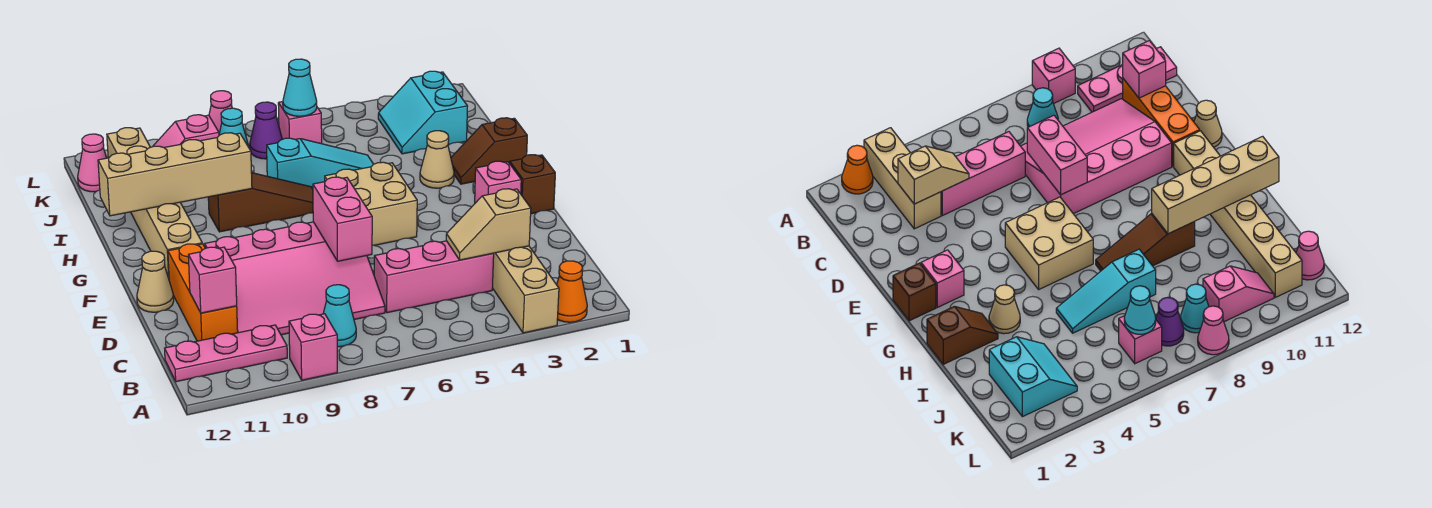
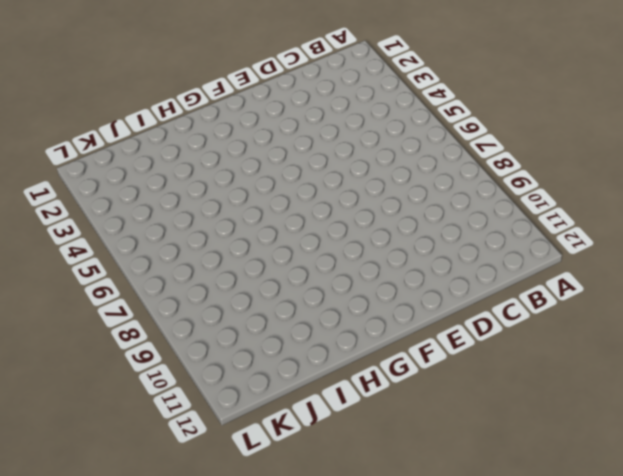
none -> orange 1x1 cone [557,261,587,322]
none -> tan 1x3 brick [493,246,559,333]
none -> pink 1x1 brick [289,314,337,380]

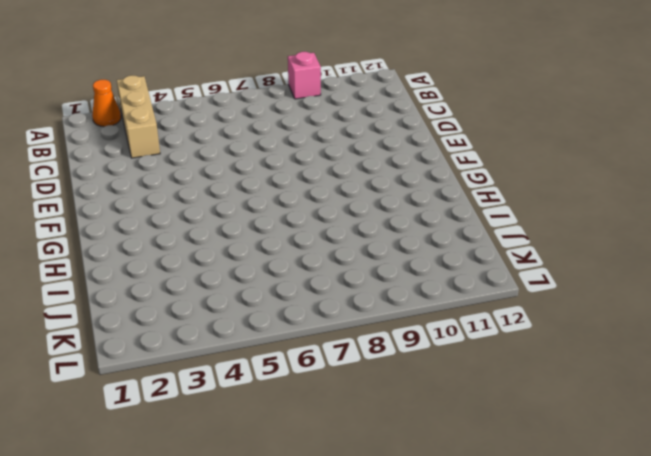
none -> cyan 1x1 cone [323,285,356,347]
none -> pink 1x3 plate [165,325,287,382]
none -> pink 1x3 brick [374,241,494,313]

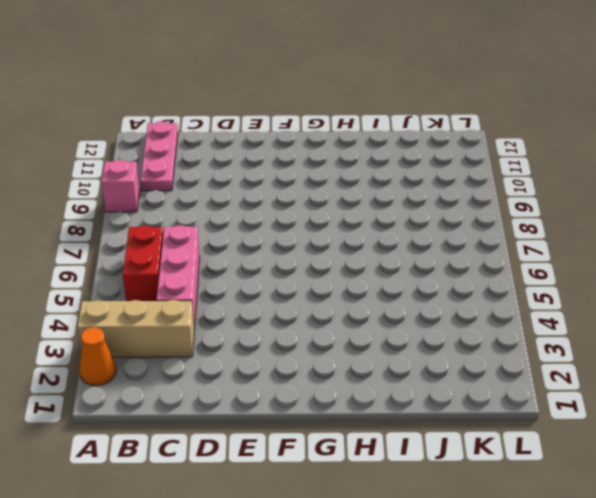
red 1x2 brick [123,225,163,301] -> none
none -> cyan 1x1 cone [323,285,356,347]
none -> pink 3x4 slope [205,222,385,335]
none -> orange 1x3 brick [168,244,238,341]

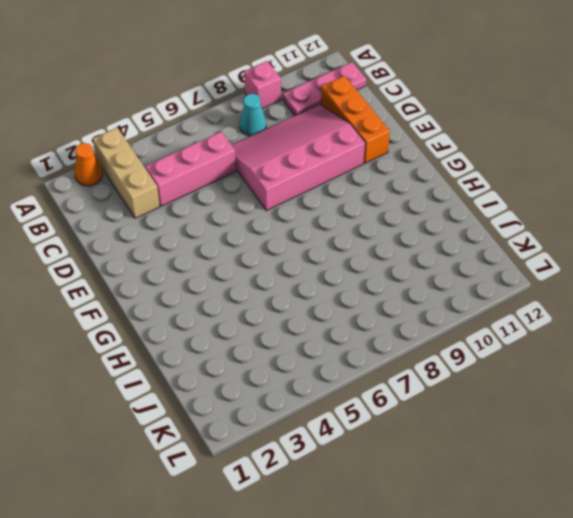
none -> tan 1x1 cone [137,251,174,312]
none -> brown 1x1 brick [510,155,555,214]
none -> pink 1x1 brick [475,161,521,203]

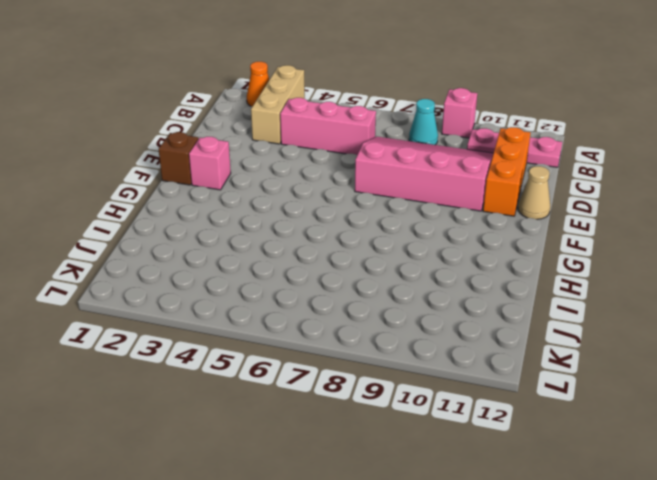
none -> tan 2x2 brick [325,162,417,245]
none -> tan 1x6 brick [107,128,202,278]
none -> brown 1x2 slope [451,118,527,184]

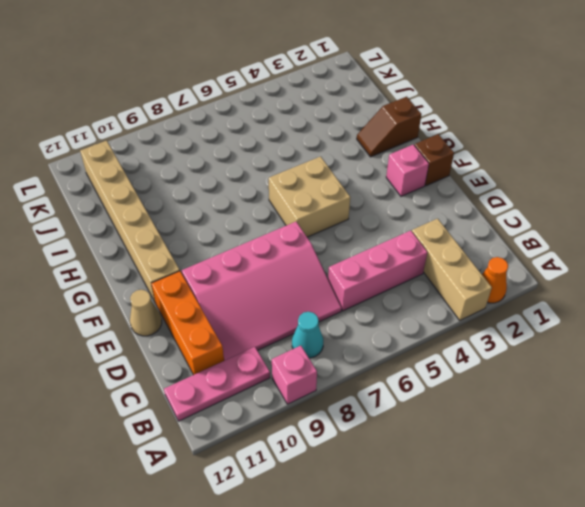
none -> tan 1x1 cone [420,131,454,188]
none -> brown 1x3 slope [208,173,313,232]
none -> cyan 1x3 slope [267,138,373,189]

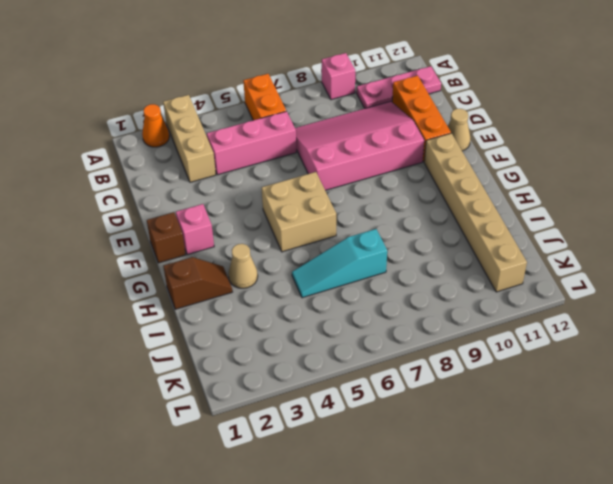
orange 1x2 brick [243,74,286,120] -> none
none -> cyan 1x1 cone [323,285,356,347]
none -> brown 1x3 slope [208,173,313,232]
none -> cyan 2x2 slope [378,71,468,154]

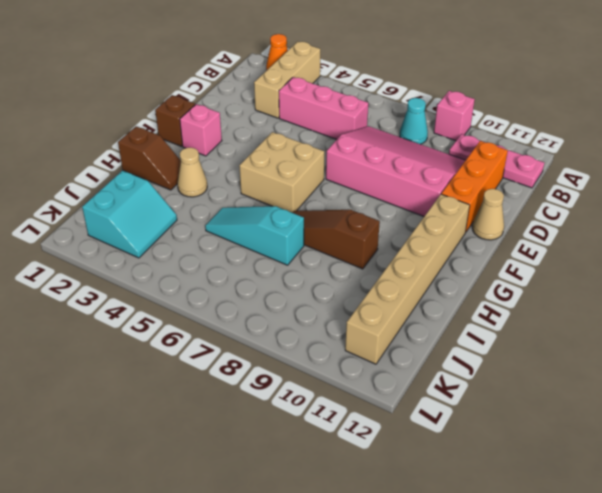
none -> pink 1x1 brick [278,102,322,144]
none -> purple 1x1 cone [250,102,282,159]
none -> cyan 1x1 cone [219,108,249,147]

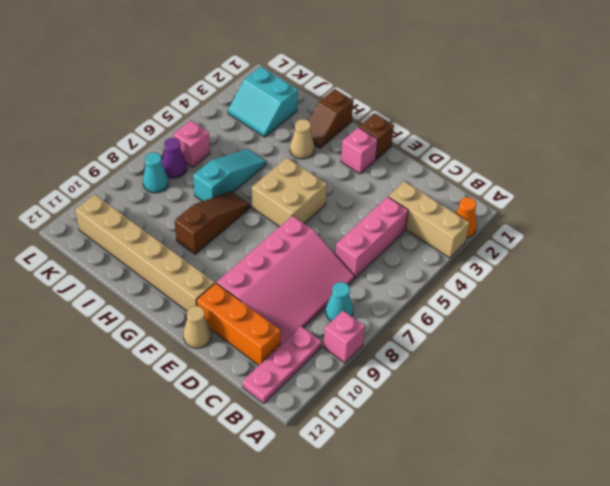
none -> pink 1x2 slope [153,115,219,147]
none -> pink 1x1 cone [78,134,107,192]
none -> pink 1x1 cone [209,91,232,133]

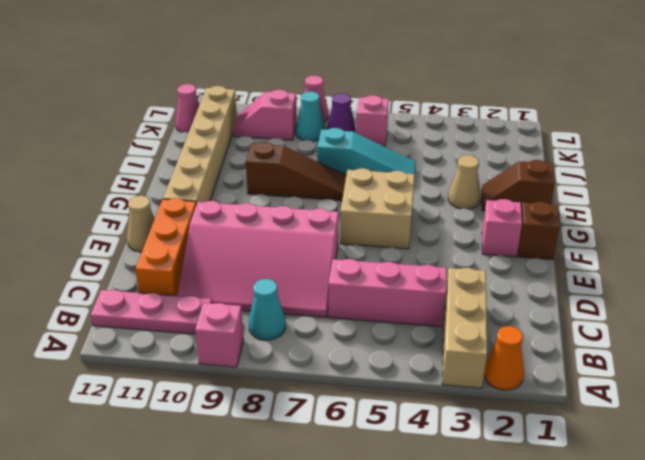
none -> cyan 2x2 slope [378,71,468,154]
none -> tan 1x2 slope [446,189,531,260]
none -> pink 1x1 brick [188,247,237,313]

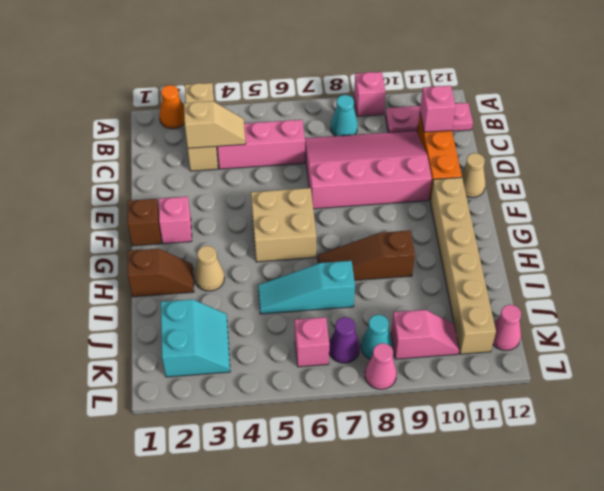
none -> pink 1x2 brick [313,177,372,261]
none -> tan 1x4 brick [98,133,252,216]
none -> cyan 1x1 cone [283,59,317,116]

